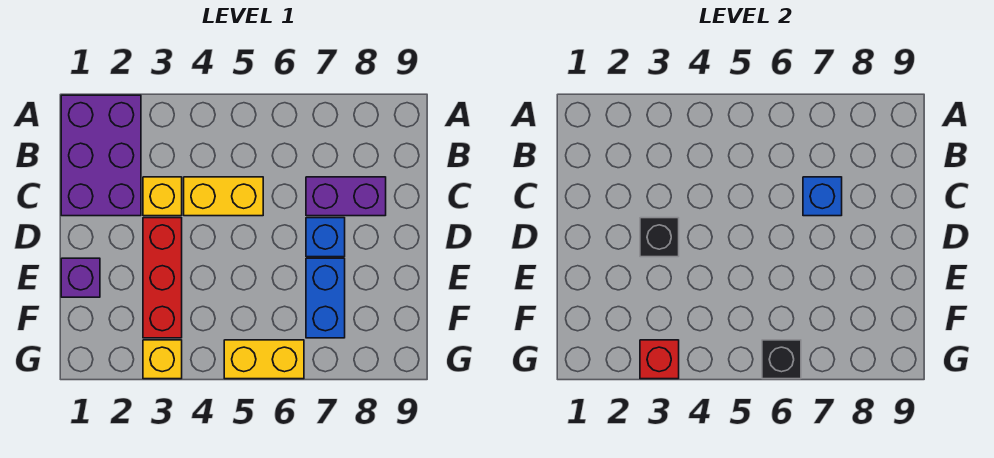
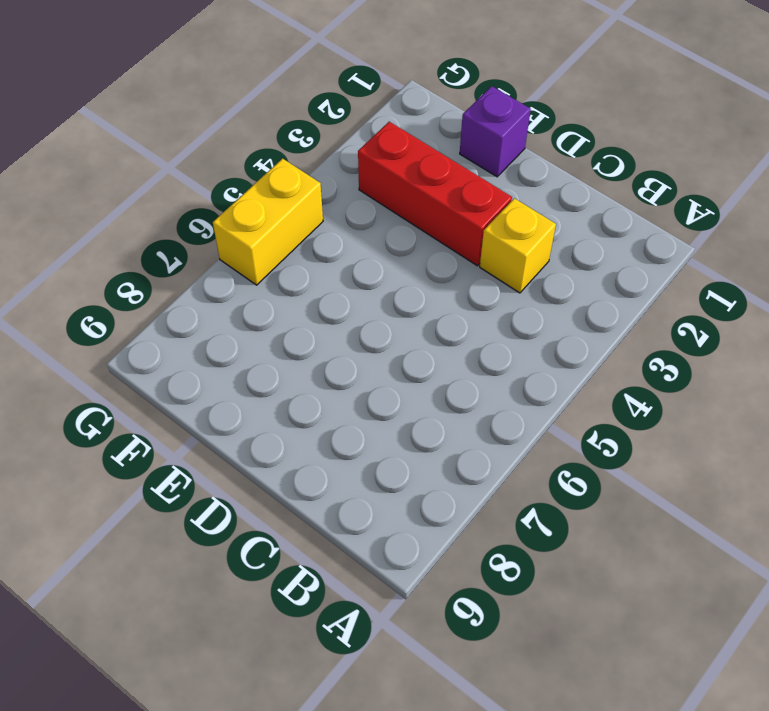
none -> purple 2x3 brick [61,95,141,216]
none -> yellow 1x2 brick [184,177,263,216]
none -> purple 1x2 brick [306,177,386,216]

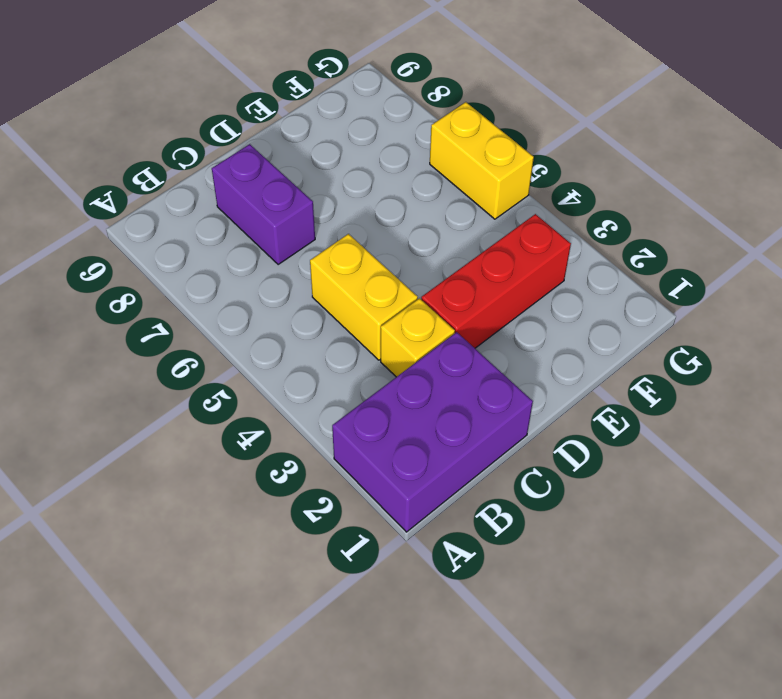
none -> blue 1x1 brick [306,218,345,257]
none -> purple 1x1 brick [61,258,100,297]
none -> blue 1x2 brick [306,258,345,338]

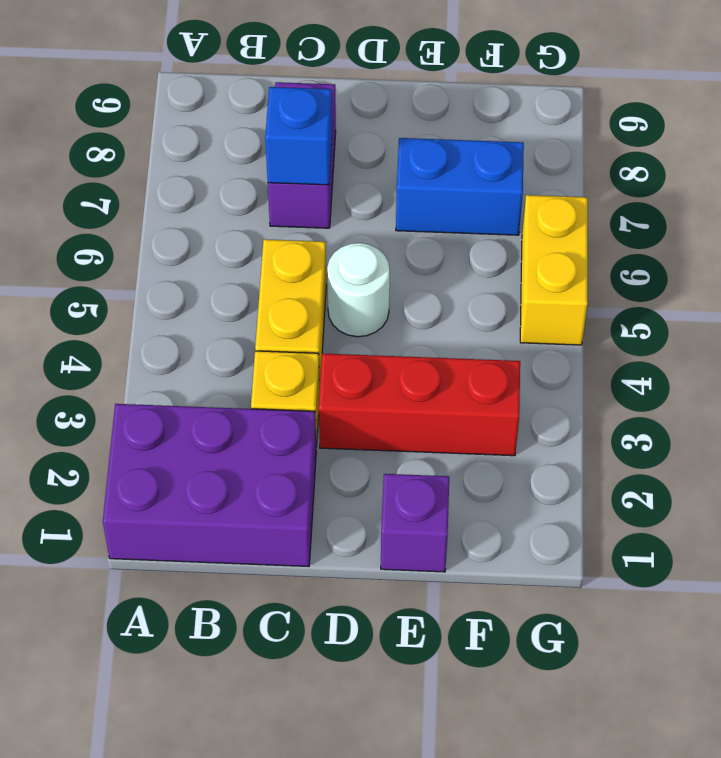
white 1x1 round brick [327,243,390,337] -> none
none -> blue 1x1 brick [306,218,345,257]
none -> yellow 1x1 brick [143,340,182,379]
none -> black 1x1 brick [640,218,679,257]

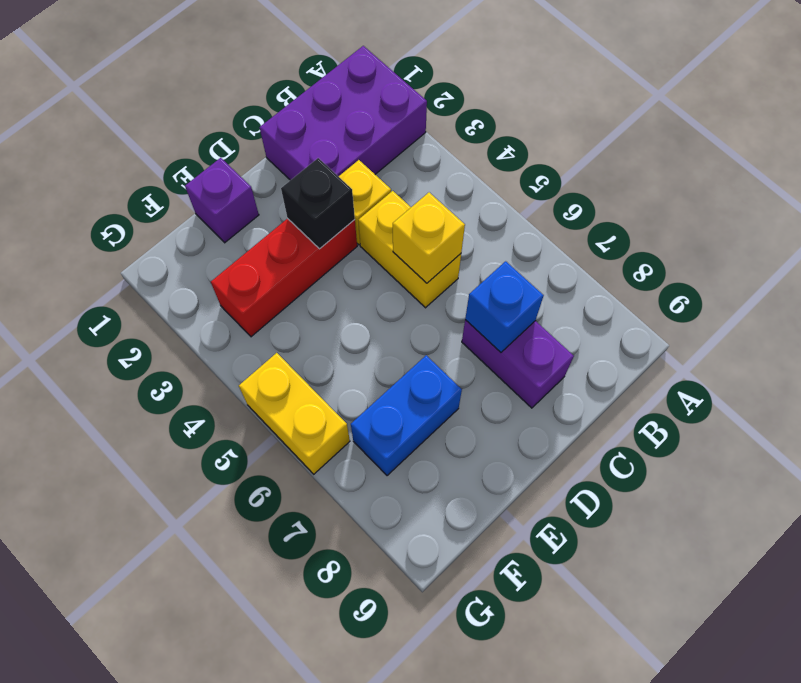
yellow 1x1 brick [393,192,465,283] -> yellow 1x1 brick moved to [143,340,182,379]
none -> blue 1x1 brick [306,218,345,257]
none -> red 1x1 brick [640,340,679,379]
none -> black 1x1 brick [762,340,801,379]

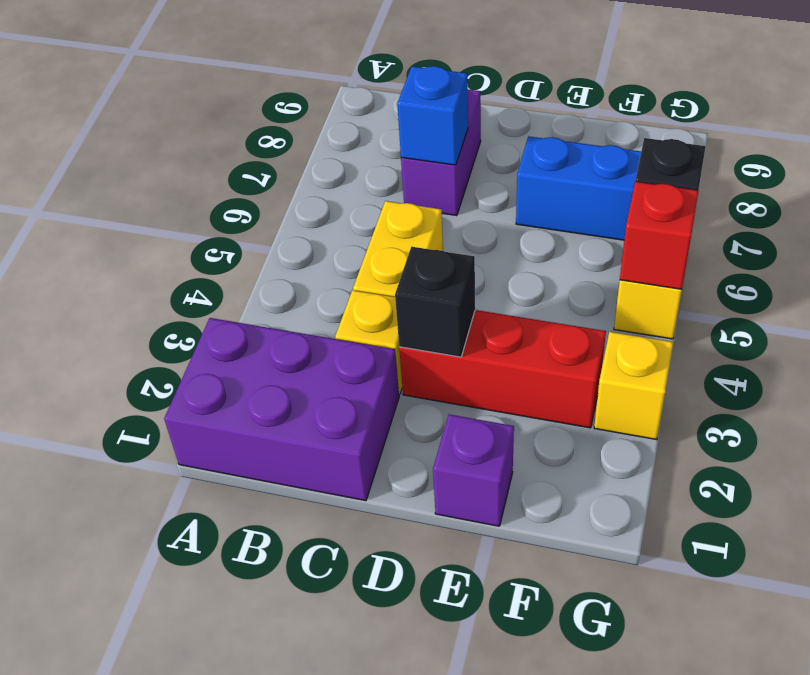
red 1x1 brick [620,182,699,289] -> red 1x1 brick moved to [640,340,679,379]
none -> blue 1x1 brick [306,218,345,257]

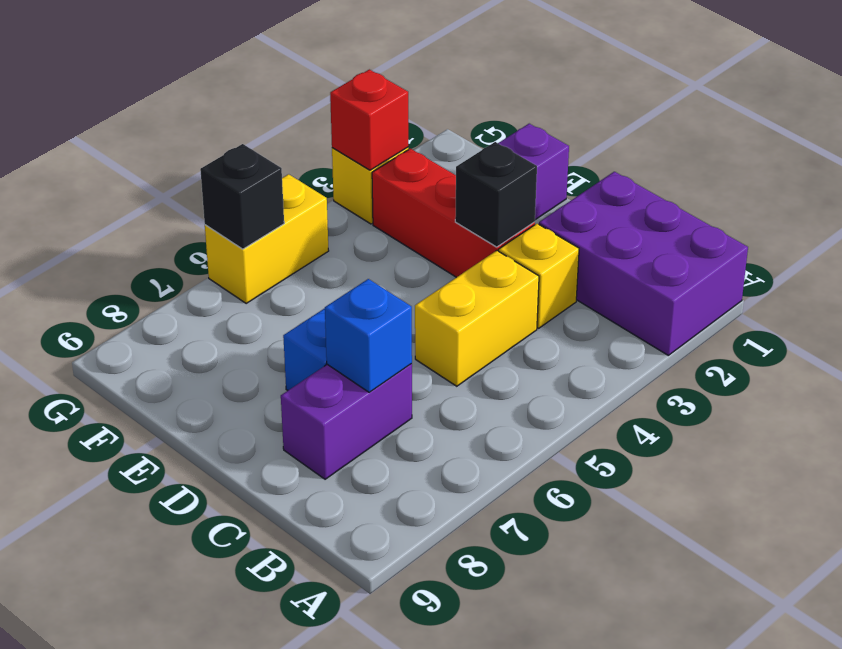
none -> blue 1x2 brick [306,258,345,338]

